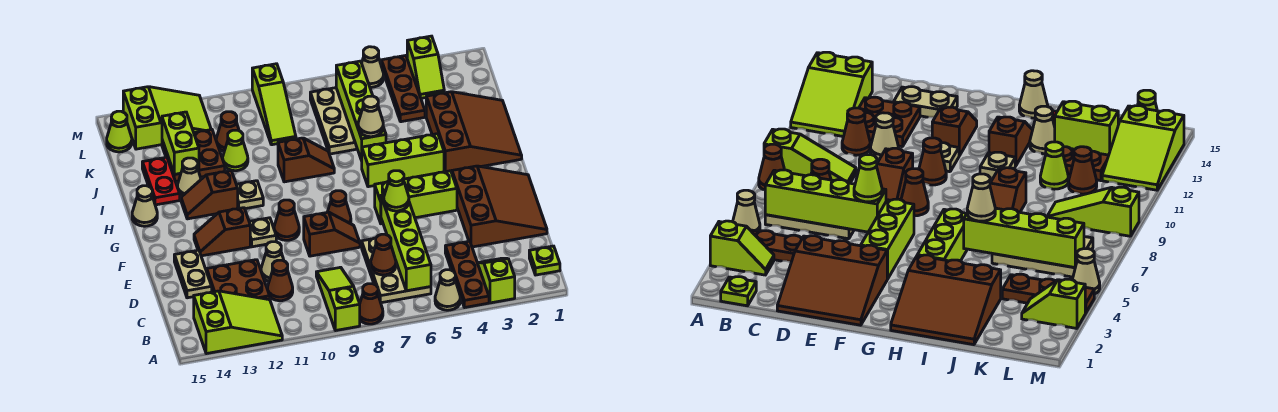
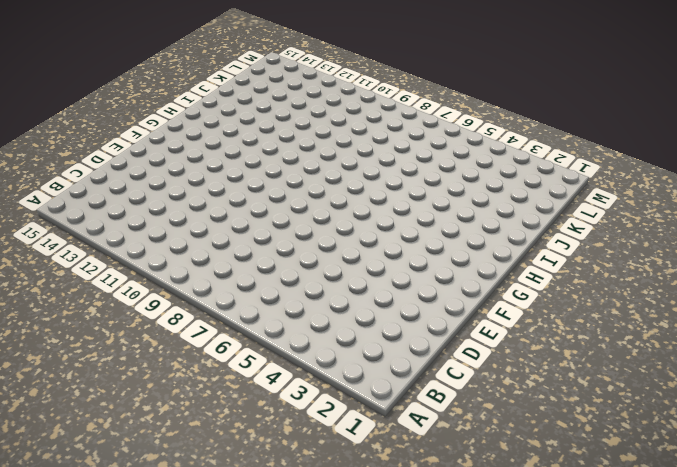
none -> lime 1x2 slope [478,258,515,303]
none -> brown 1x3 plate [445,241,489,308]
none -> tan 1x1 cone [435,270,460,310]
none -> brown 1x1 cone [360,284,383,324]

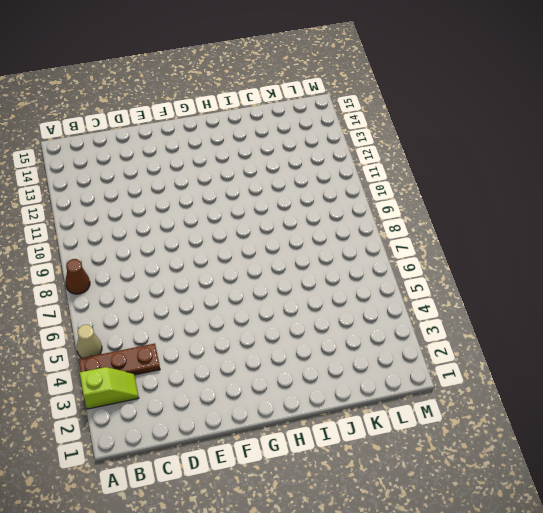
none -> lime 1x3 slope [316,267,360,331]
none -> lime 2x3 slope [194,291,282,354]
none -> lime 1x1 plate [529,246,560,275]
none -> tan 2x3 plate [362,238,431,303]

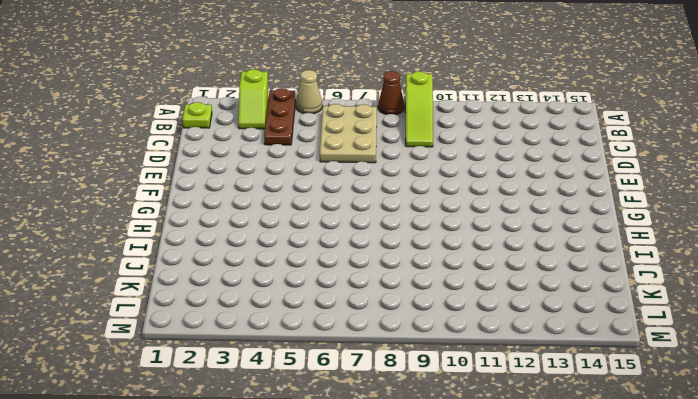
none -> lime 2x3 slope [194,291,282,354]
none -> brown 1x1 cone [267,260,293,301]
none -> brown 2x2 plate [207,260,270,300]
none -> brown 3x3 slope [452,166,547,247]

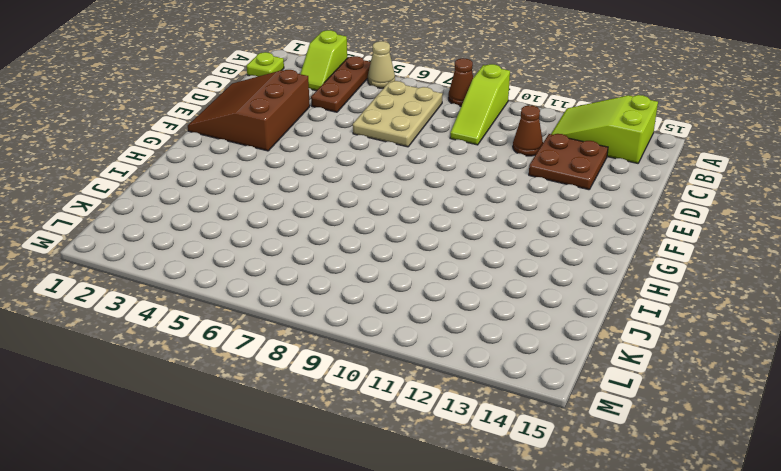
none -> tan 1x1 cone [261,242,284,281]
none -> tan 1x2 plate [174,250,212,298]
none -> brown 1x2 slope [304,212,360,256]
none -> lime 1x3 brick [375,171,457,224]

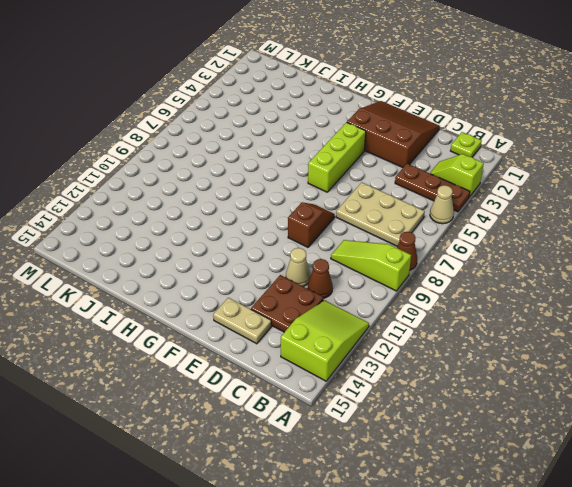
none -> brown 1x1 cone [328,191,351,224]
none -> brown 1x1 cone [274,200,299,240]
none -> tan 1x1 plate [249,218,276,247]
none -> brown 1x2 slope [194,208,250,256]

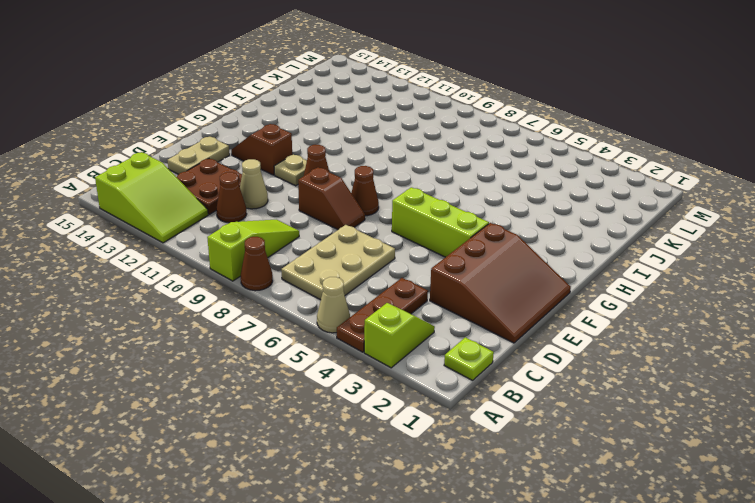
none -> brown 3x3 slope [426,92,522,172]
none -> lime 1x3 brick [362,134,444,187]
none -> tan 1x1 plate [236,181,263,209]
none -> brown 1x2 slope [181,170,238,219]

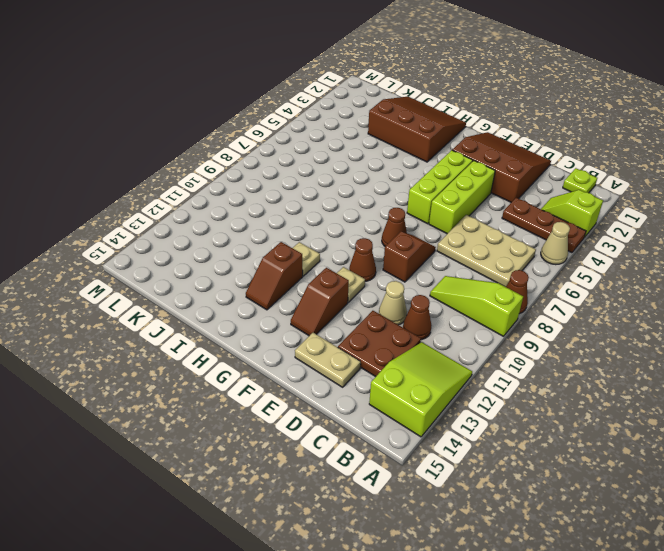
lime 1x3 brick [429,161,495,234] -> lime 1x3 brick moved to [362,134,444,187]
none -> tan 1x1 cone [132,186,157,226]
none -> brown 1x2 slope [278,138,334,182]
none -> tan 1x1 cone [177,158,201,196]
none -> red 1x2 plate [142,157,180,205]

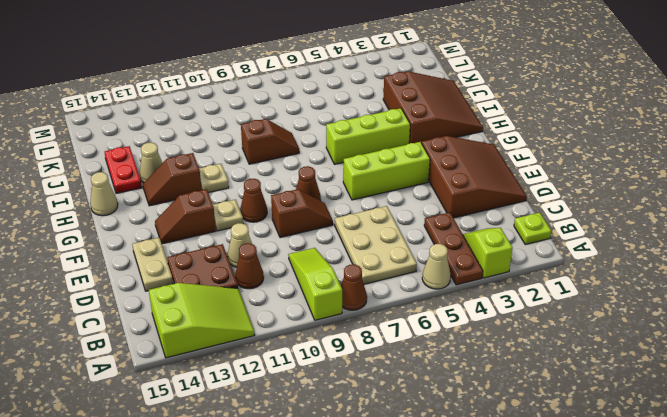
none -> tan 2x3 plate [310,88,357,154]
none -> lime 1x1 cone [223,130,248,171]
none -> brown 2x2 plate [162,130,225,182]
none -> brown 1x3 plate [381,56,425,122]

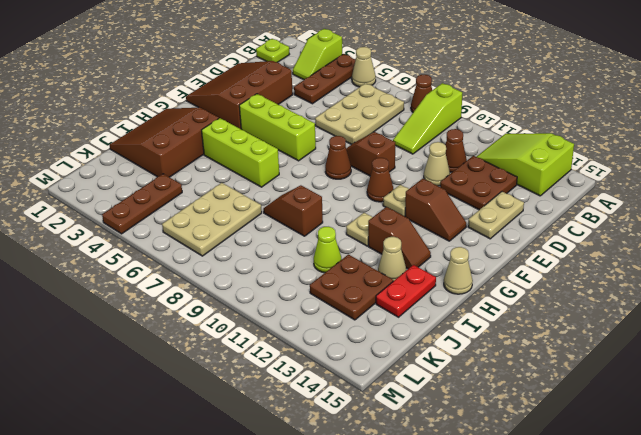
none -> lime 1x3 slope [252,64,296,145]
none -> brown 1x1 cone [216,112,239,151]
none -> lime 1x2 slope [407,36,444,98]
none -> lime 2x3 slope [123,87,211,149]

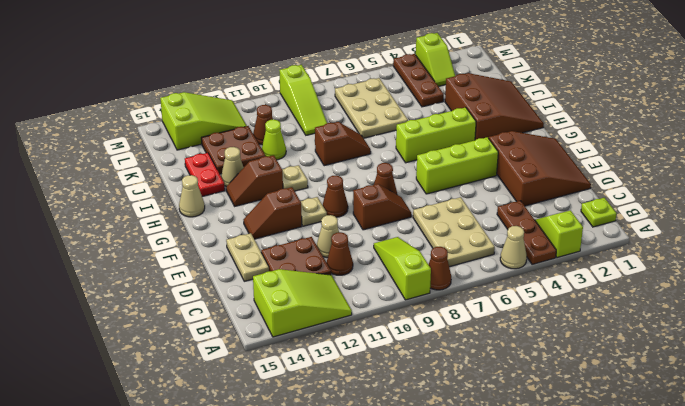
none -> lime 1x1 cone [107,111,132,152]
none -> tan 1x1 cone [362,47,384,87]
none -> lime 1x4 brick [381,195,431,291]
none -> brown 1x1 cone [371,234,396,275]

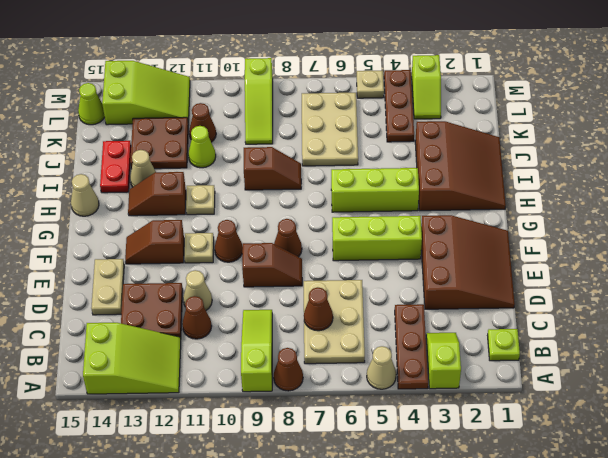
tan 1x1 plate [357,70,384,98] -> tan 1x1 cone [362,47,384,87]
none -> lime 1x4 brick [381,195,431,291]
none -> lime 1x4 brick [336,61,386,160]
none -> lime 1x2 brick [162,112,199,174]
none -> lime 1x1 cone [384,171,409,211]

